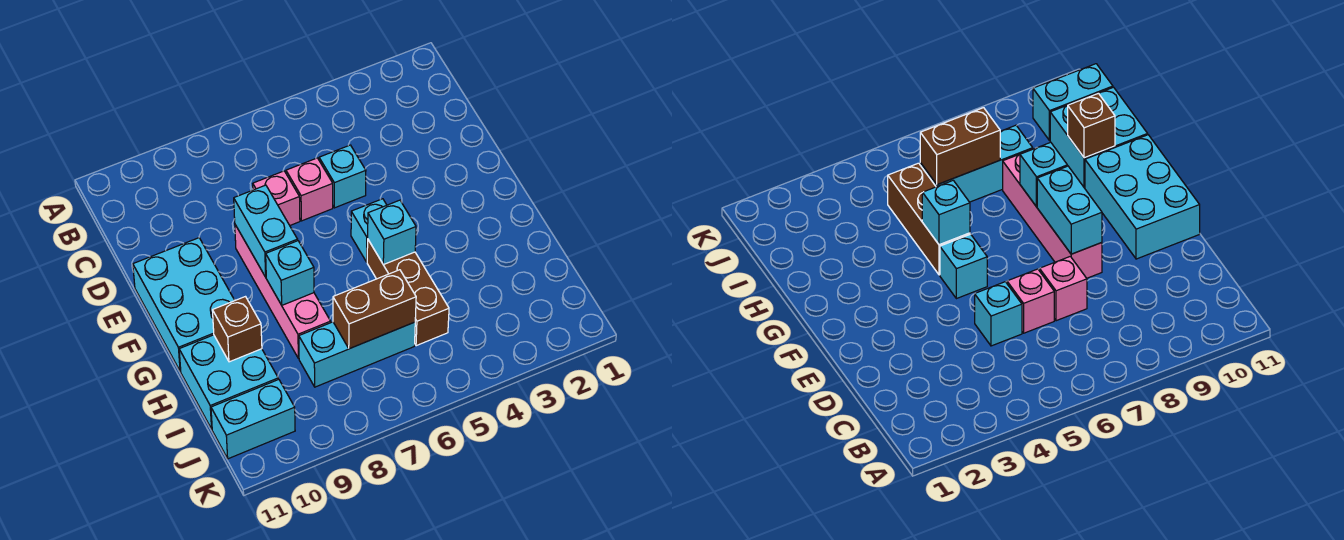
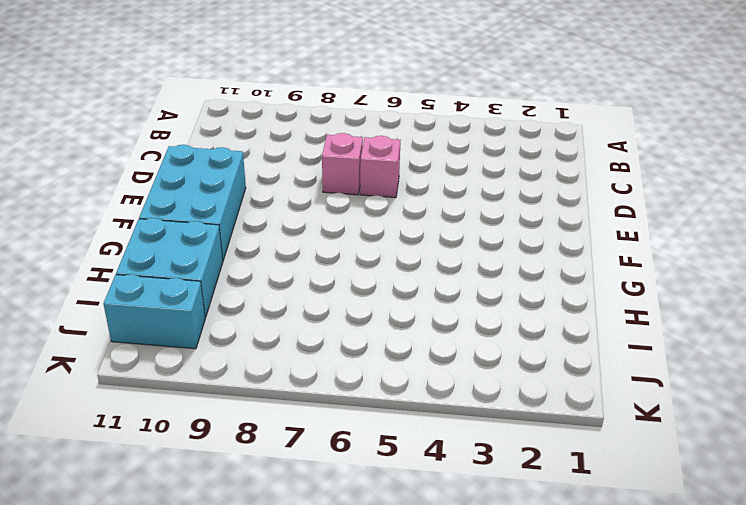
none -> cyan 1x1 brick [319,145,366,208]
none -> pink 1x4 brick [235,225,331,359]
none -> cyan 1x1 brick [351,199,386,262]

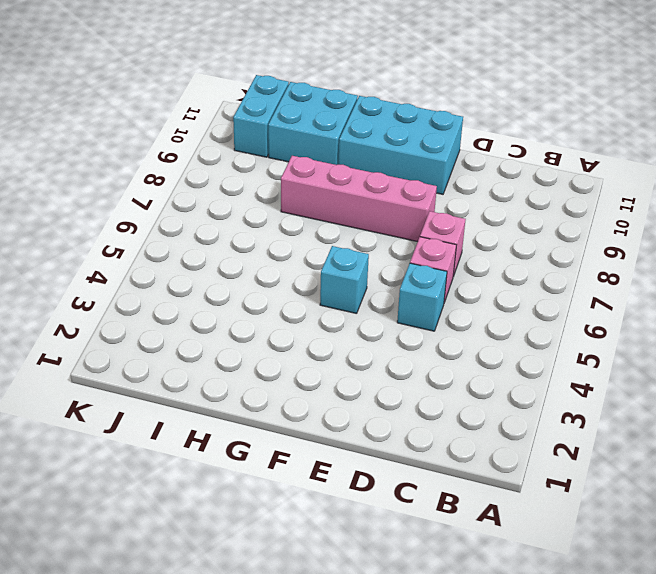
none -> brown 1x3 brick [367,240,449,346]
none -> cyan 1x3 brick [299,322,415,387]
none -> cyan 1x2 brick [234,185,298,277]

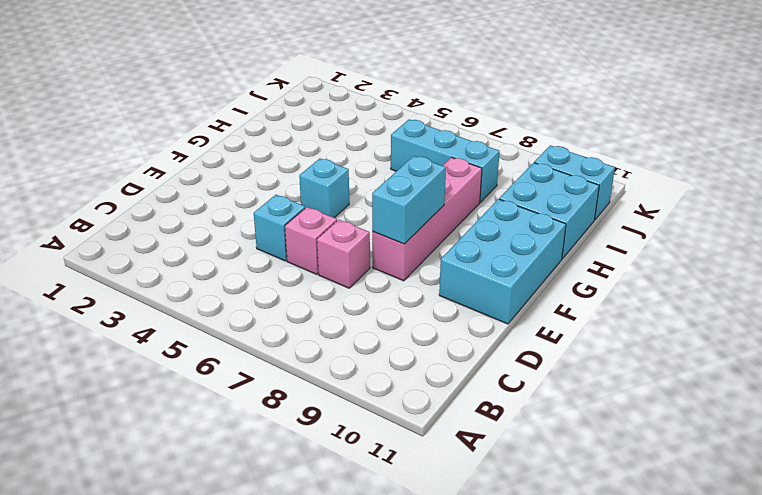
none -> brown 1x3 brick [367,240,449,346]
none -> cyan 1x1 brick [368,200,416,265]
none -> cyan 1x1 brick [266,241,314,305]

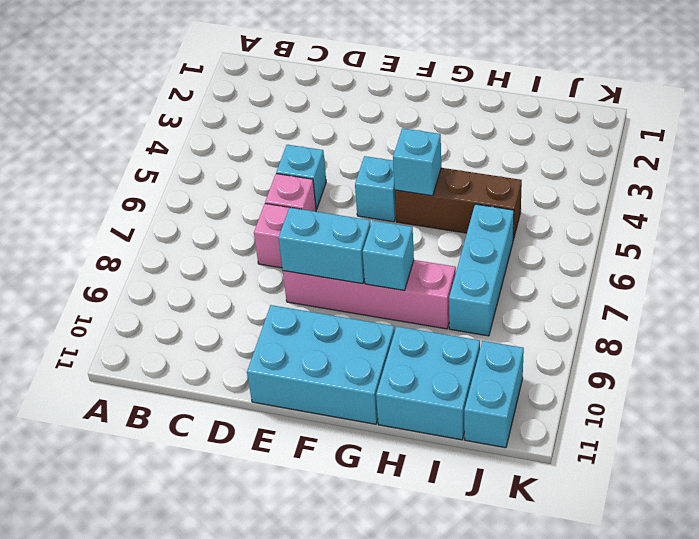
none -> brown 1x1 brick [212,297,262,362]
none -> brown 1x2 brick [333,270,416,349]

